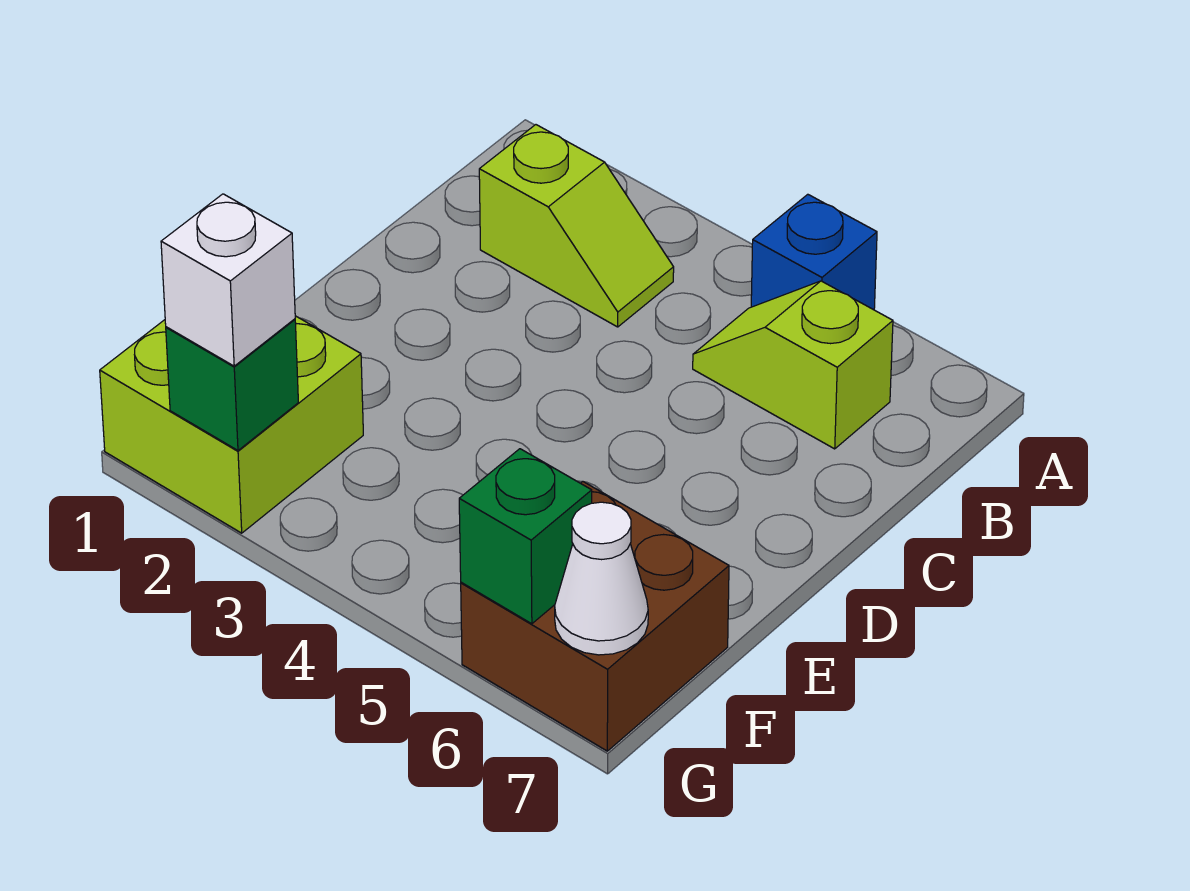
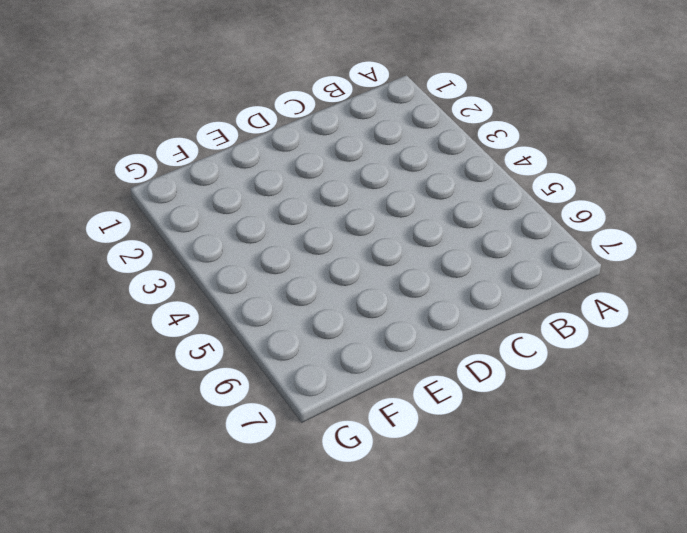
none -> blue 1x1 brick [751,194,877,310]
none -> lime 1x2 slope [479,125,674,327]

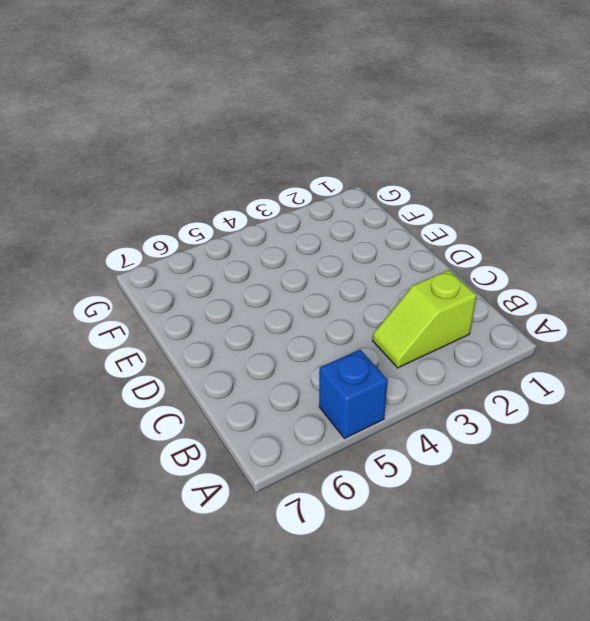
none -> lime 1x2 slope [693,281,893,449]
none -> lime 2x2 brick [100,316,363,533]

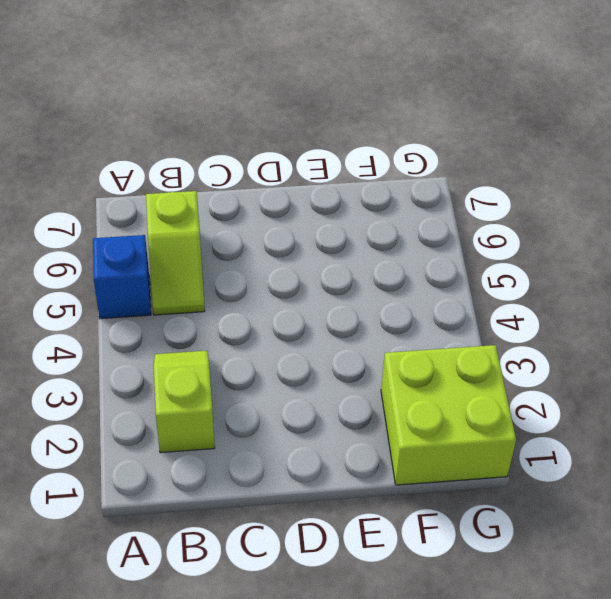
none -> brown 2x2 brick [461,482,729,751]
none -> green 1x1 brick [166,319,298,450]

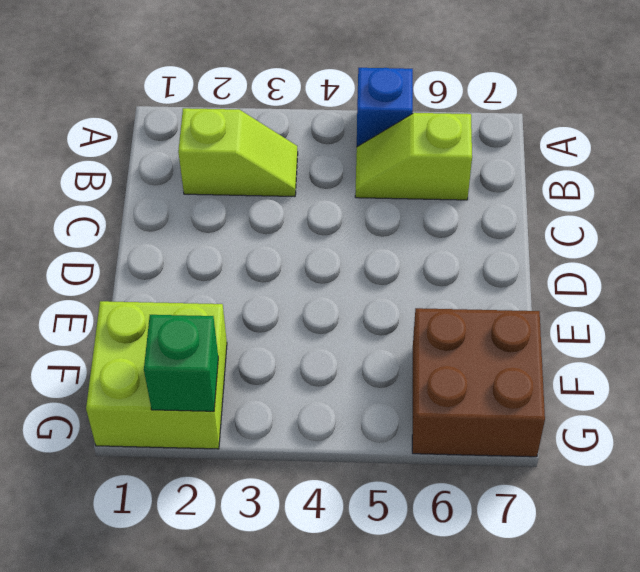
none -> green 1x1 brick [459,449,592,624]
none -> white 1x1 cone [555,502,648,655]

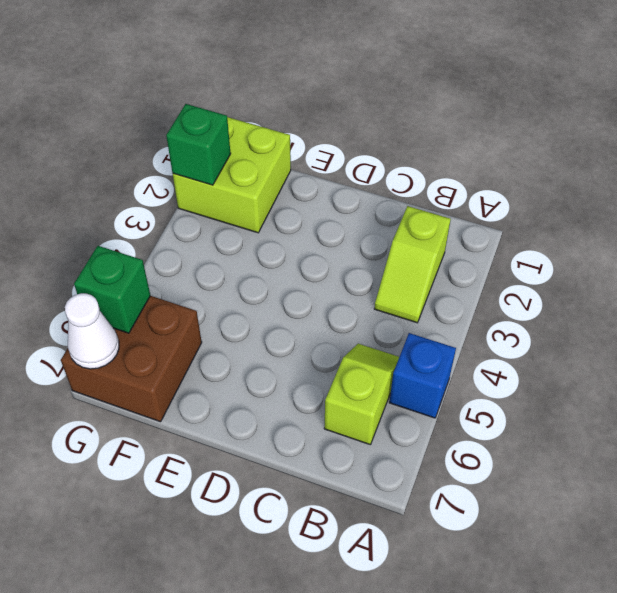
none -> white 1x1 brick [161,194,295,366]

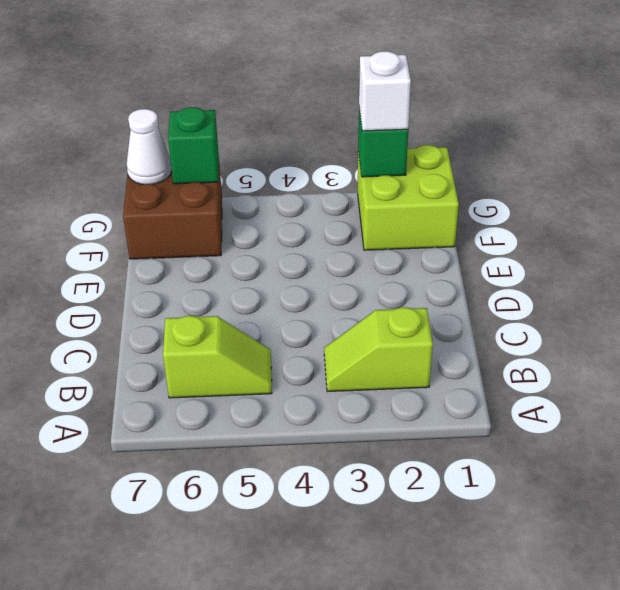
none -> blue 1x1 brick [751,194,877,310]

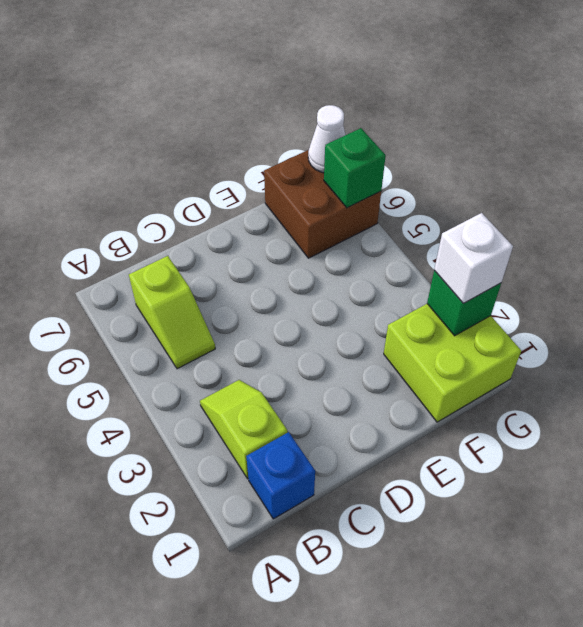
blue 1x1 brick [246,432,315,519] -> blue 1x1 brick moved to [751,194,877,310]

